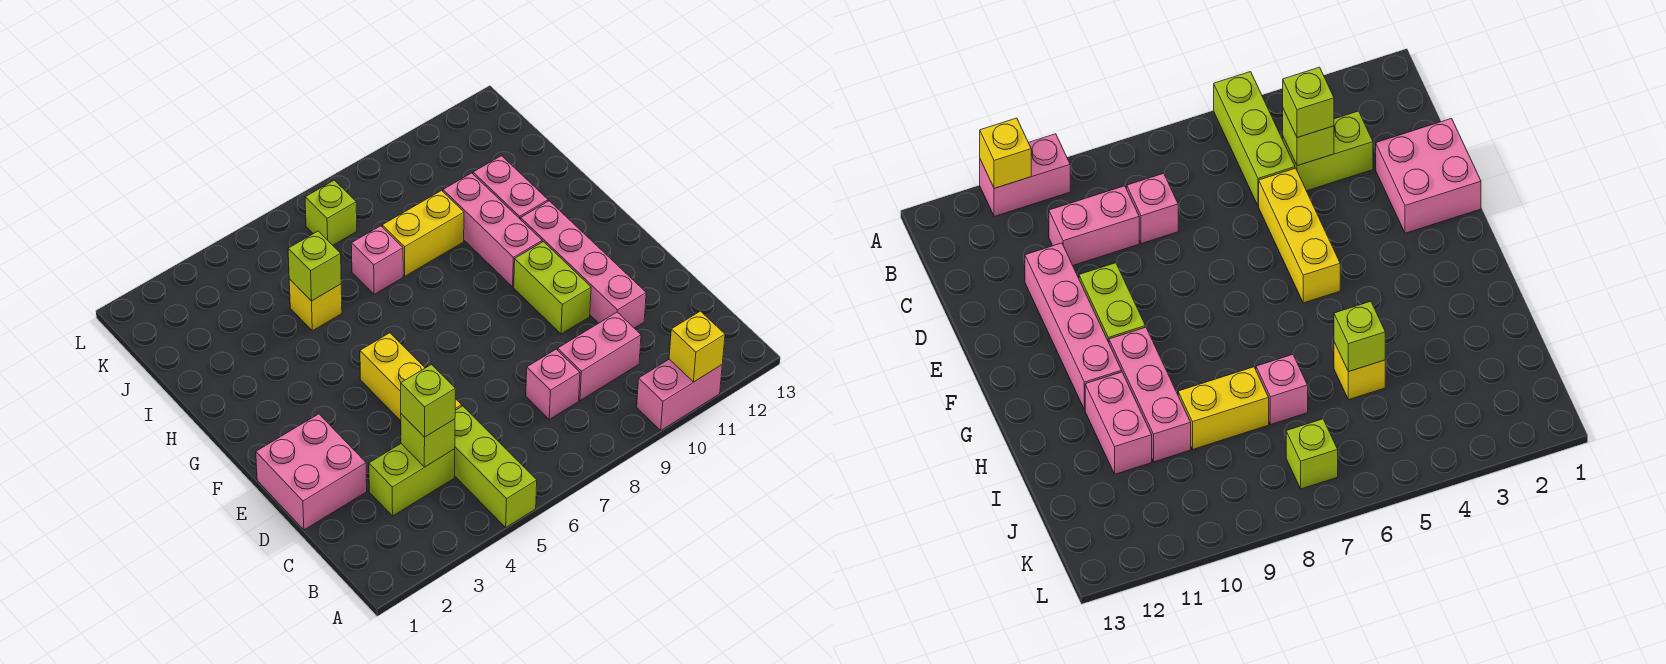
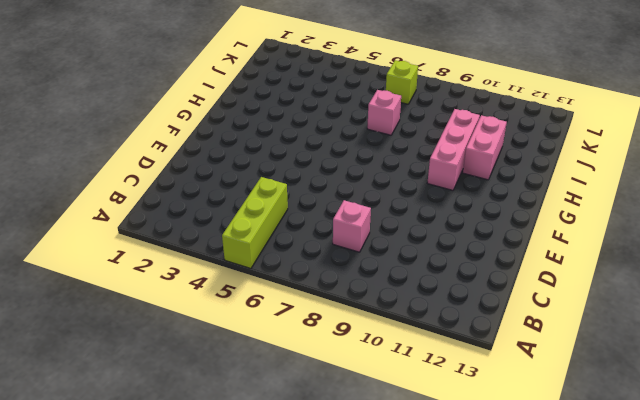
none -> pink 1x2 brick [637,359,722,430]
none -> lime 1x2 brick [369,444,455,516]
none -> pink 1x2 brick [558,312,641,400]

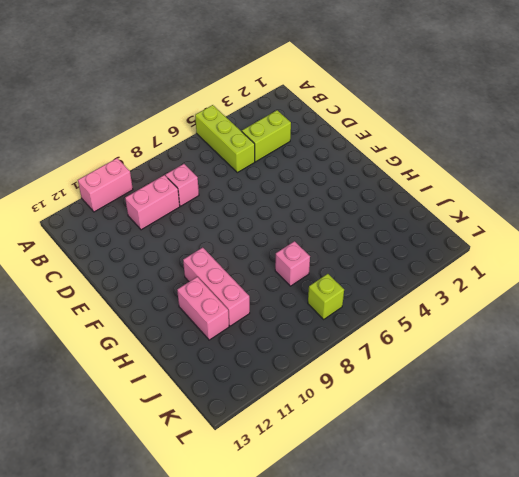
none -> pink 2x2 brick [256,414,367,530]
none -> yellow 1x3 brick [360,333,462,421]
none -> pink 1x4 brick [521,201,646,328]

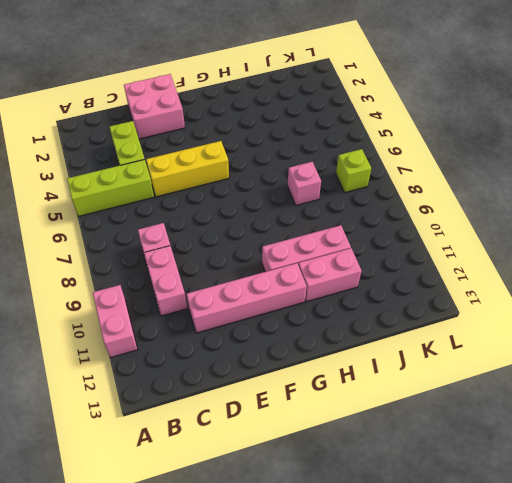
none -> lime 1x2 brick [514,242,591,334]
none -> yellow 1x1 brick [289,279,342,331]
none -> yellow 1x2 brick [382,191,464,276]

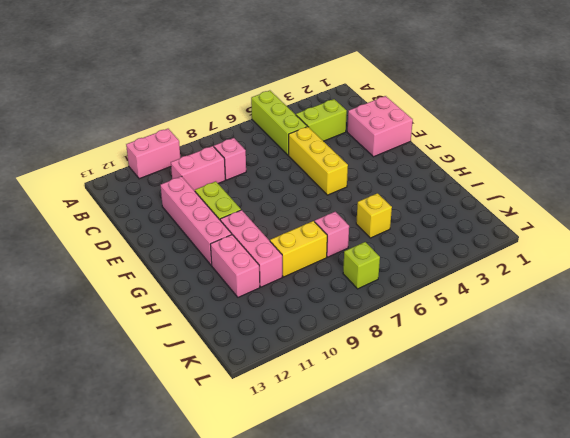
none -> yellow 1x1 brick [669,311,725,382]
none -> lime 1x1 brick [401,414,455,467]
none -> lime 1x1 brick [288,231,341,301]

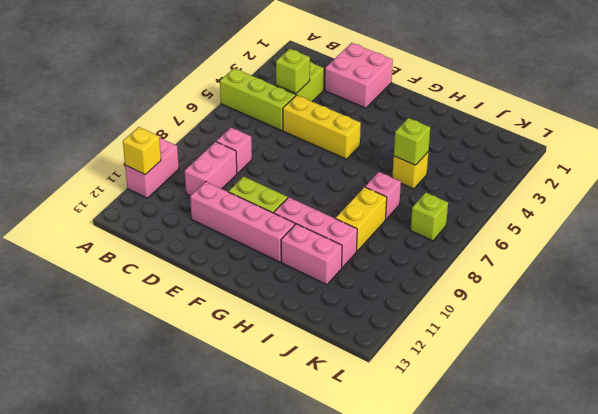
none -> lime 1x1 brick [401,365,455,437]

